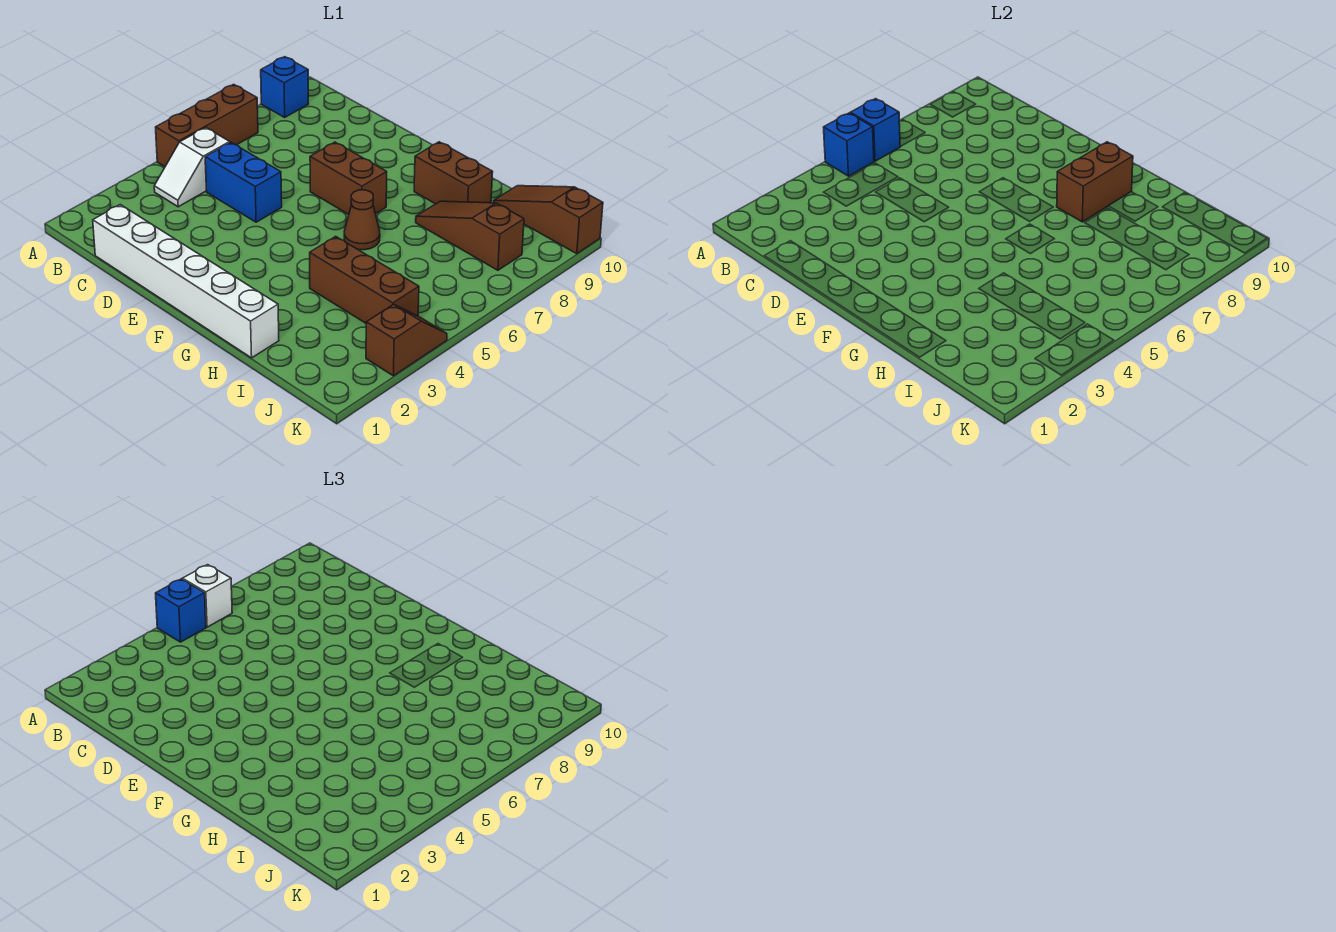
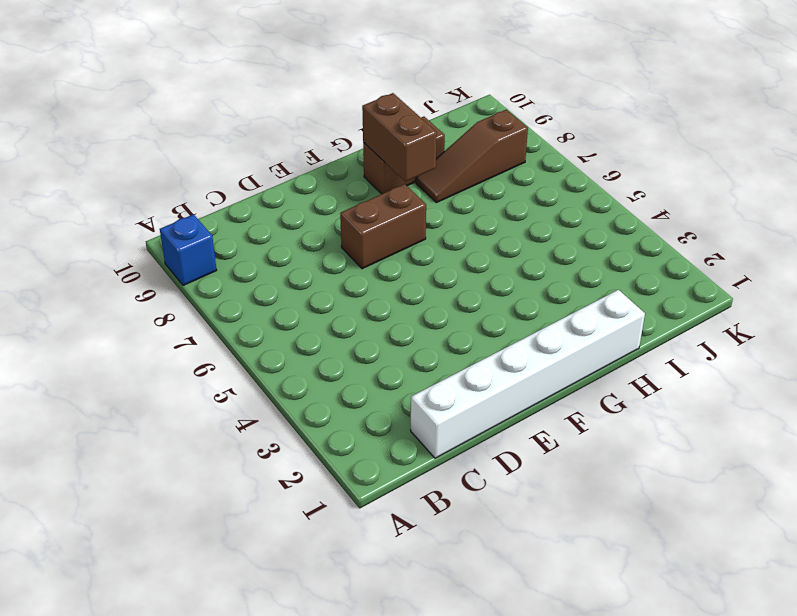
none -> brown 1x3 brick [156,84,258,167]
none -> white 1x2 slope [154,128,230,207]
none -> blue 1x2 brick [205,142,282,222]

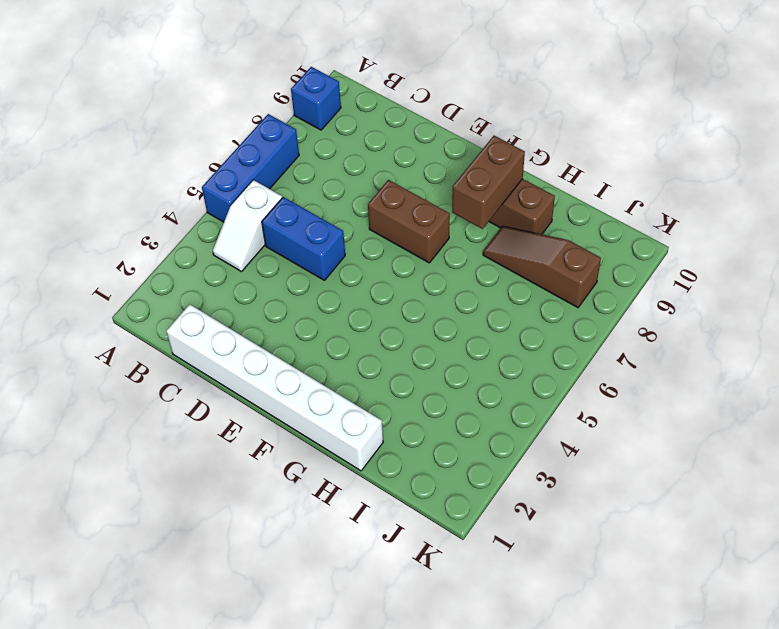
blue 1x3 brick [202,114,299,222] -> brown 1x3 brick [156,84,258,167]
none -> brown 1x1 cone [344,190,380,250]
none -> brown 1x3 brick [310,236,419,323]
none -> brown 1x3 slope [494,186,603,254]

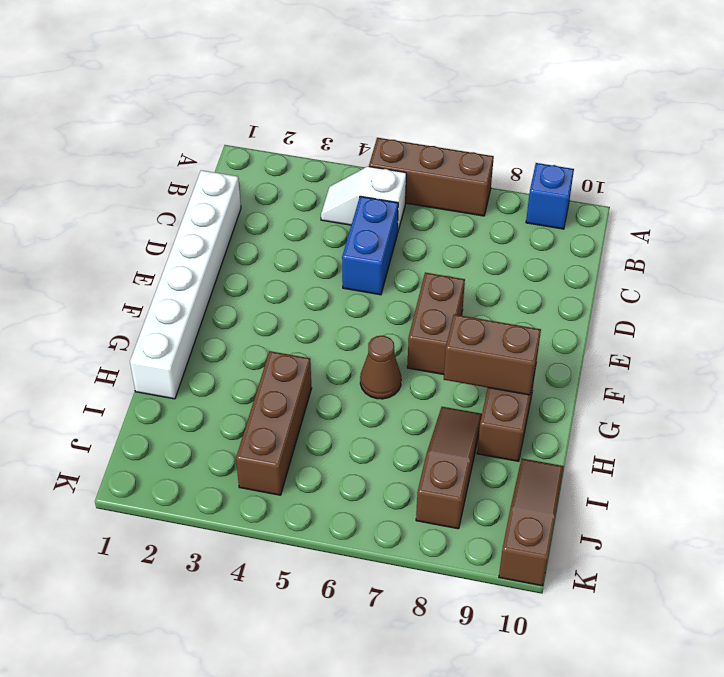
none -> brown 1x2 slope [366,304,447,376]
none -> blue 1x1 brick [824,113,874,176]
none -> blue 1x1 brick [850,99,900,161]

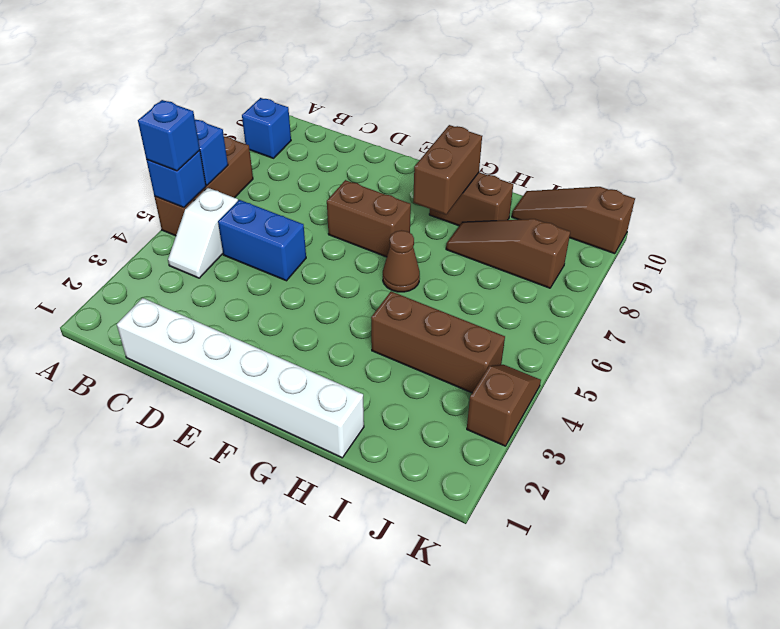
none -> white 1x1 brick [182,565,232,627]

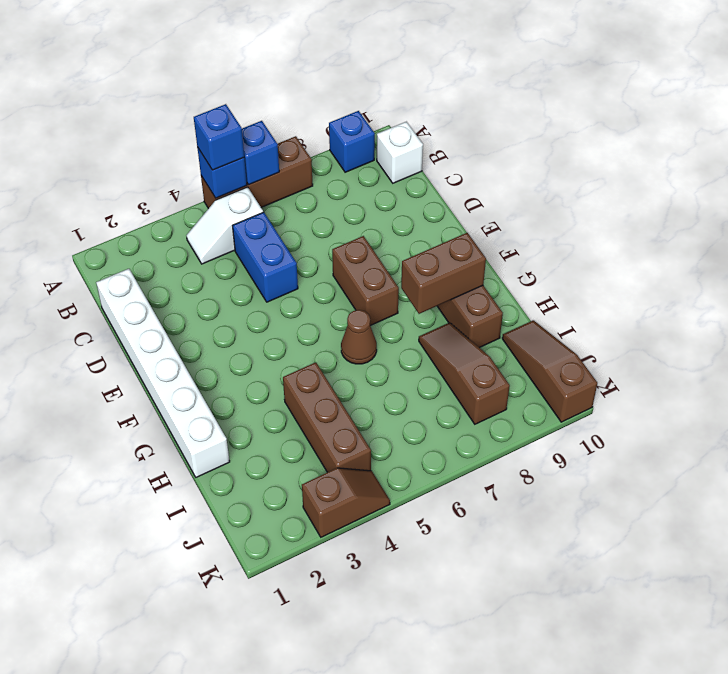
white 1x1 brick [377,122,423,183] -> white 1x1 brick moved to [182,565,232,627]

